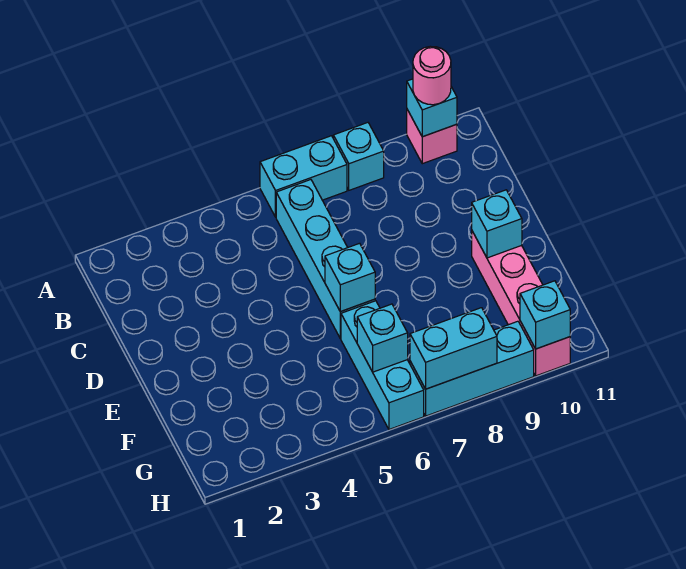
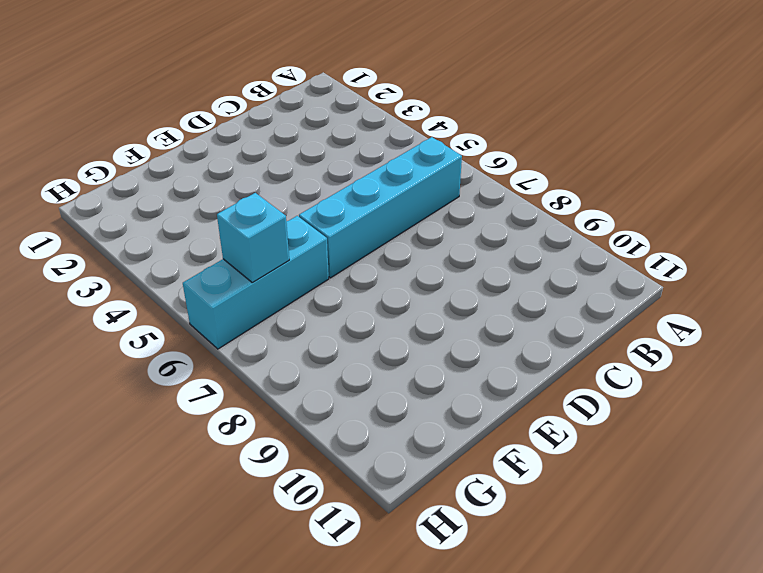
none -> cyan 1x2 brick [260,136,347,217]
none -> cyan 1x1 brick [333,123,384,190]
none -> pink 1x1 brick [407,110,457,164]

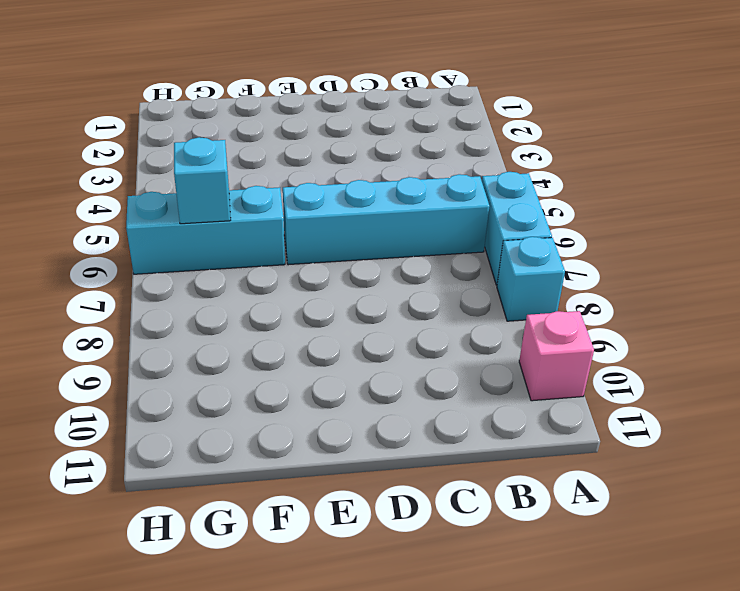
none -> pink 1x4 brick [472,231,570,376]
none -> cyan 1x3 brick [410,321,534,416]
none -> cyan 1x1 brick [407,79,457,137]

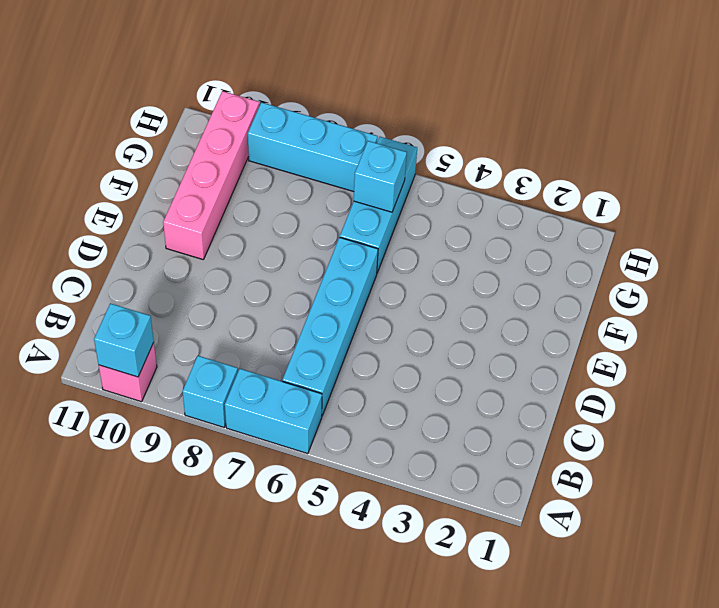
none -> cyan 1x1 brick [325,243,375,312]
none -> cyan 1x1 brick [472,190,522,258]
none -> cyan 1x2 brick [410,308,497,389]

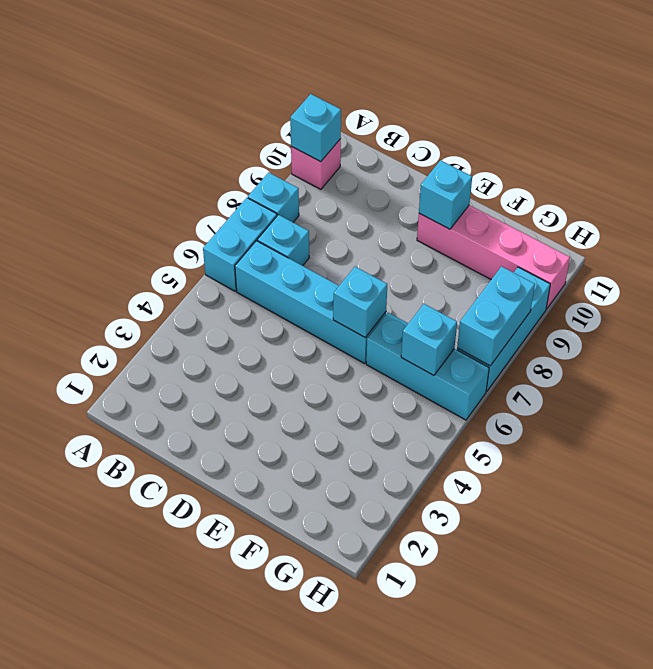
cyan 1x1 brick [257,215,309,266] -> cyan 1x1 brick moved to [520,281,570,349]
none -> pink 1x1 round brick [413,46,451,105]

